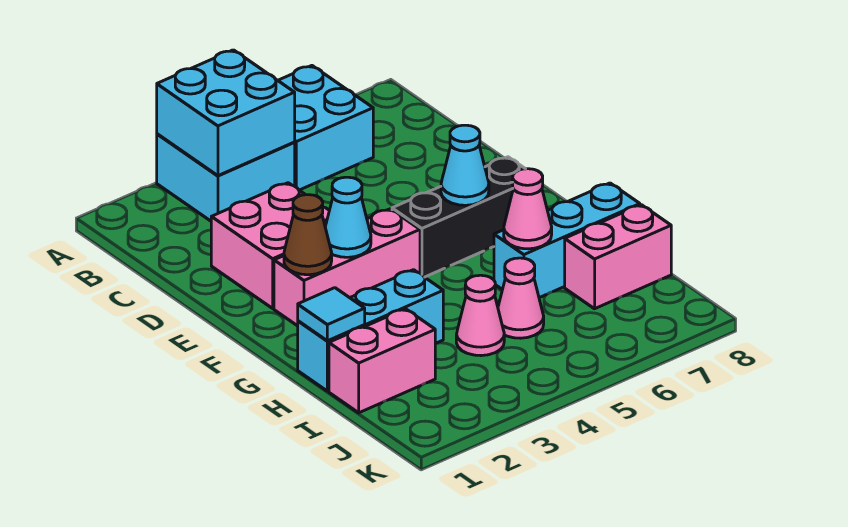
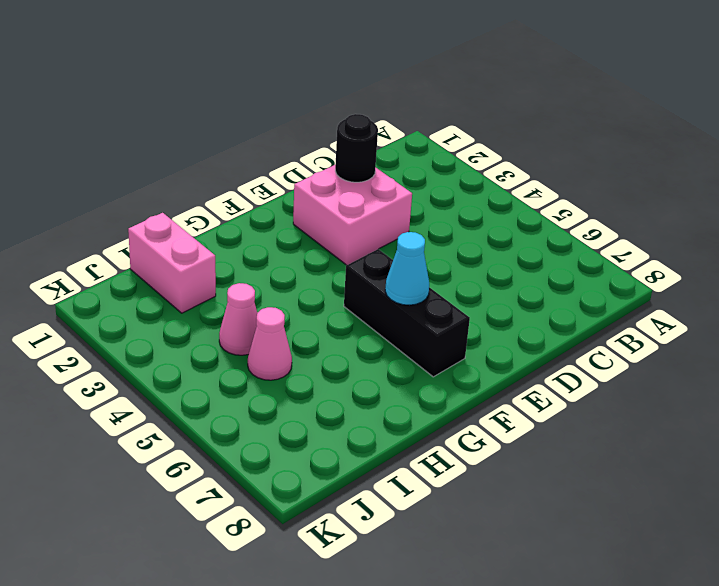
black 1x1 round brick [335,114,378,182] -> none
none -> cyan 2x2 brick [157,134,295,221]
none -> cyan 2x2 brick [278,66,373,190]
none -> pink 1x3 brick [274,209,420,326]

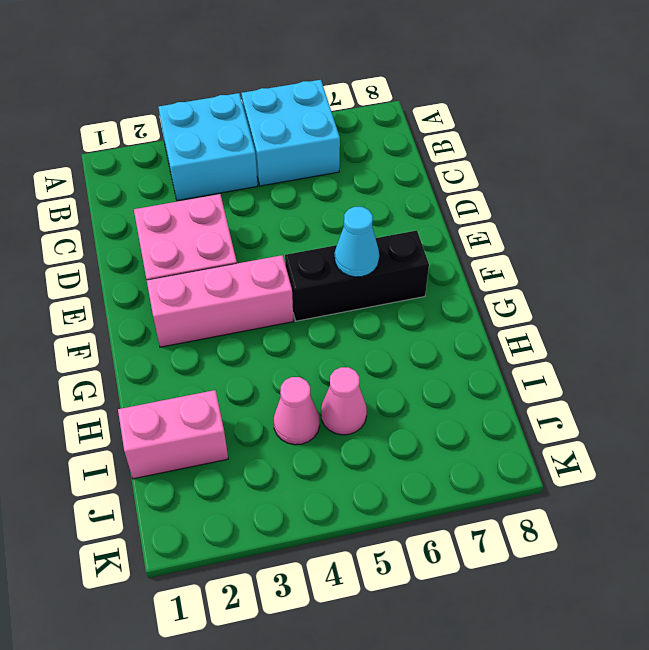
none -> cyan 1x3 brick [298,270,443,391]
none -> cyan 1x3 brick [494,183,640,298]
none -> pink 1x2 brick [565,205,671,309]

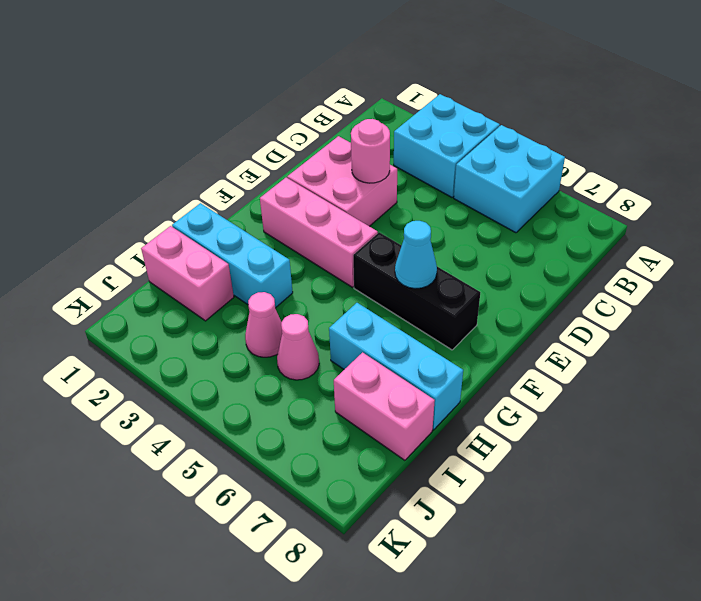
pink 1x1 round brick [351,119,390,183] -> none
none -> cyan 2x2 brick [157,50,295,176]
none -> brown 1x1 cone [284,195,332,275]
none -> cyan 1x1 cone [325,177,371,257]

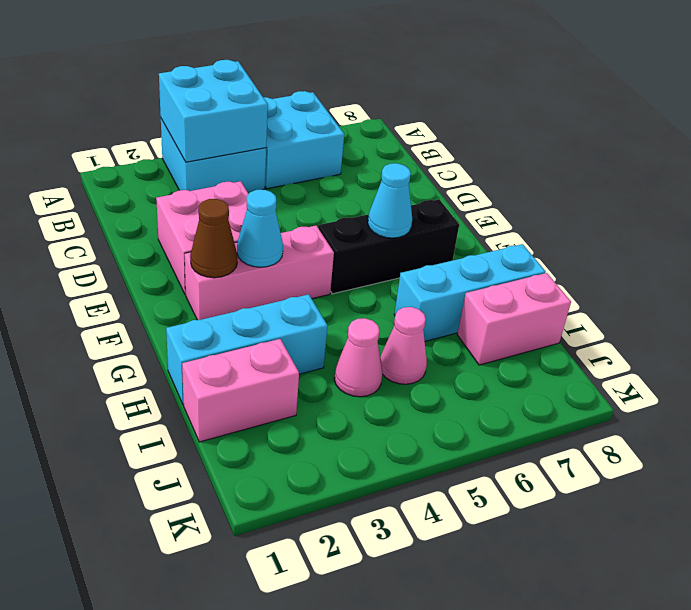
none -> cyan 1x1 tile [298,288,365,341]
none -> pink 1x1 cone [504,169,552,249]

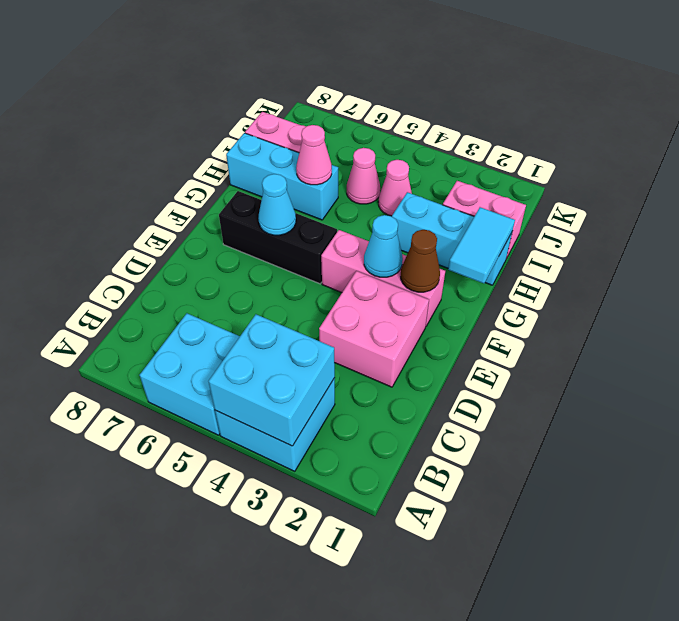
cyan 1x2 tile [448,207,515,283] -> cyan 1x1 tile [298,288,365,341]

